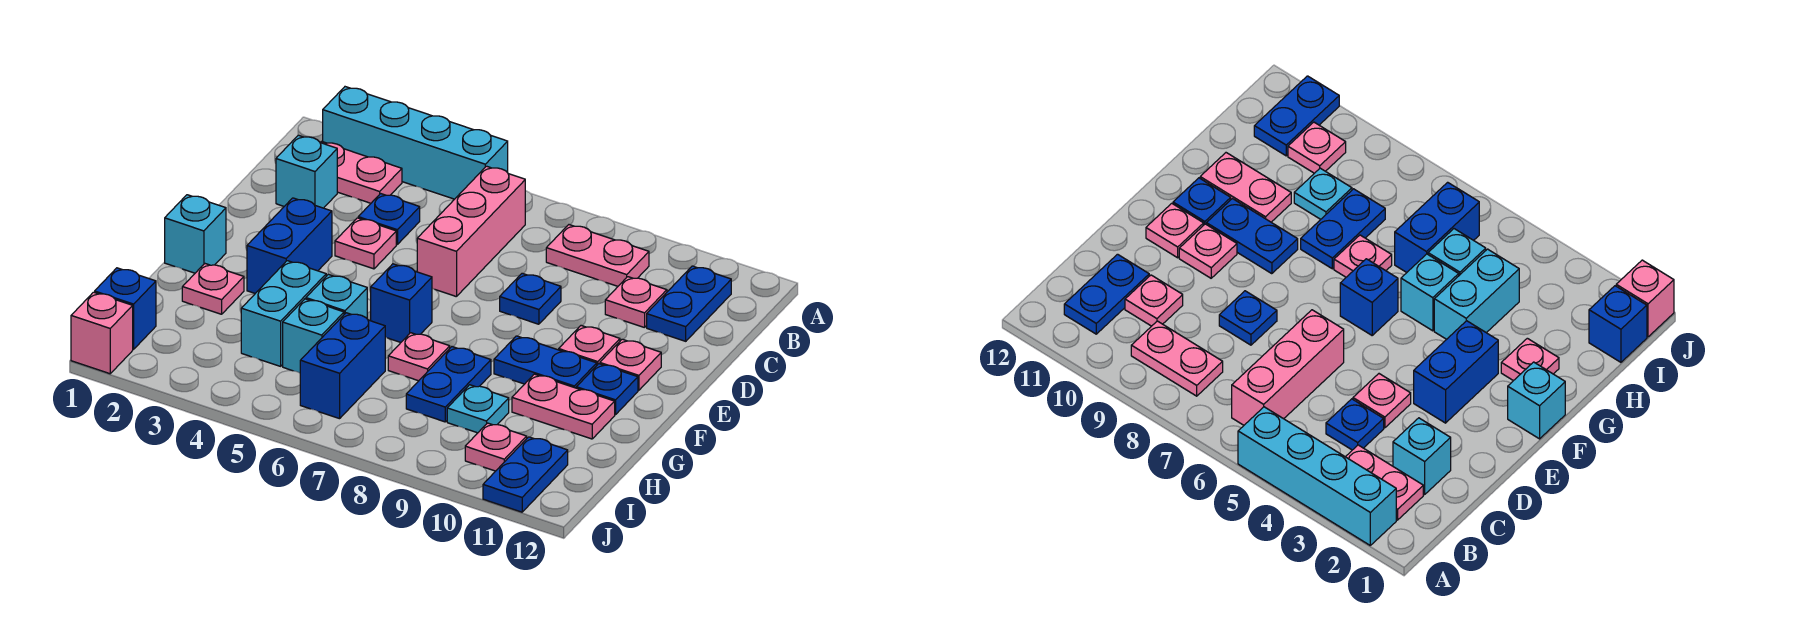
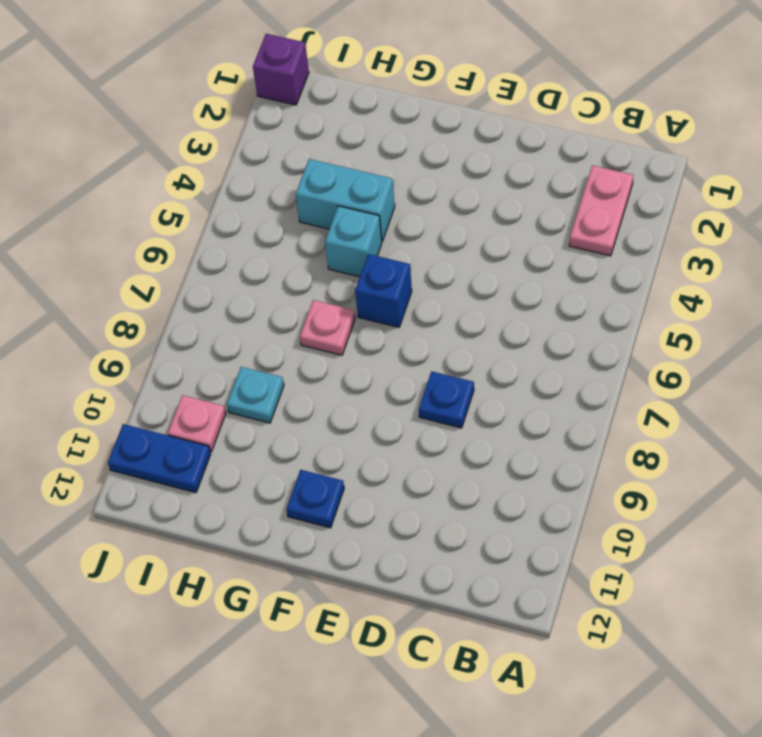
purple 1x1 brick [253,34,309,105] -> pink 1x1 brick [71,292,133,374]
none -> cyan 1x4 brick [323,87,508,199]
none -> pink 1x3 brick [417,166,525,297]
none -> pink 1x2 plate [546,225,649,286]
none -> blue 1x2 plate [647,266,731,341]

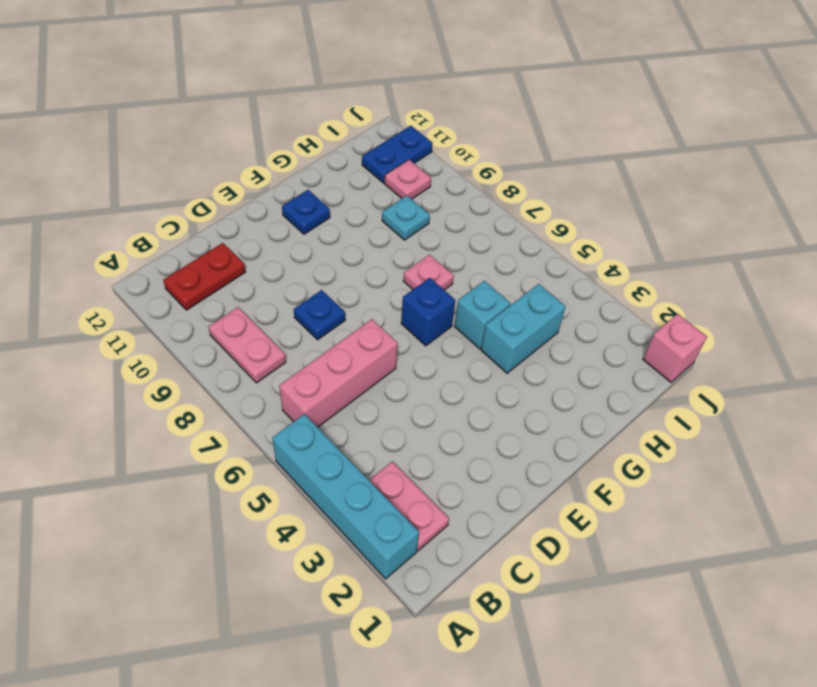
red 1x2 plate [163,243,245,310] -> blue 1x2 plate [647,266,731,341]
none -> cyan 1x1 brick [276,135,337,208]
none -> blue 1x1 plate [358,194,420,245]
none -> pink 1x1 plate [605,277,667,328]
none -> pink 1x1 plate [335,218,396,269]

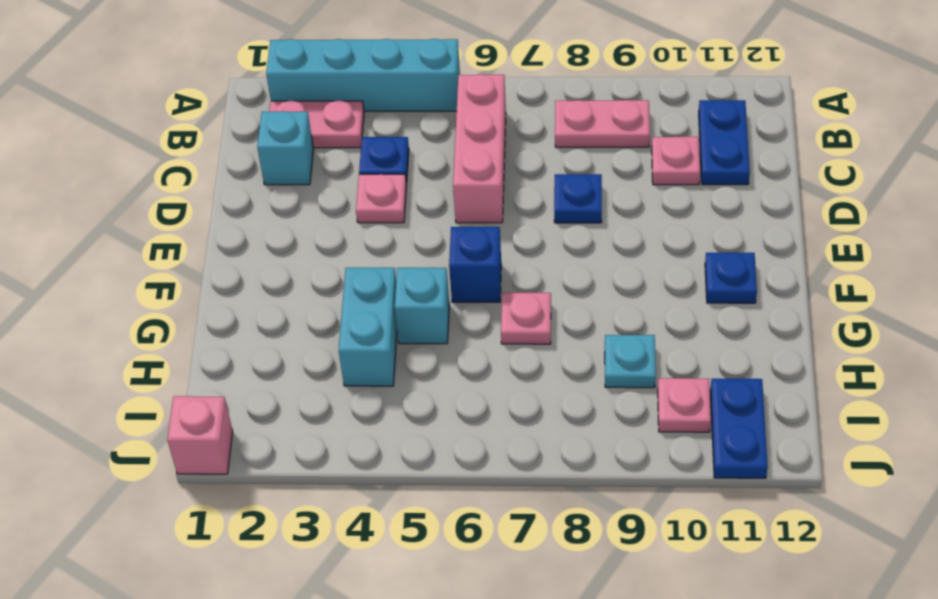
none -> blue 1x2 brick [247,198,332,293]
none -> pink 1x1 plate [559,326,620,365]
none -> pink 1x1 plate [600,339,661,390]
none -> cyan 1x1 brick [165,195,226,273]

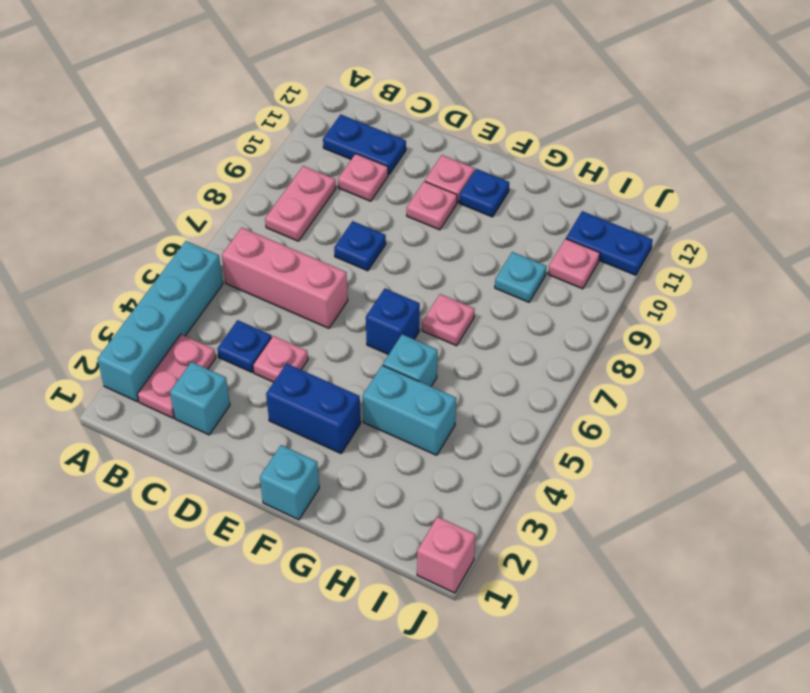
none -> blue 1x2 plate [494,336,597,388]
none -> pink 1x1 plate [182,264,244,314]
none -> blue 1x2 plate [406,347,491,422]
none -> pink 1x2 plate [512,374,615,439]

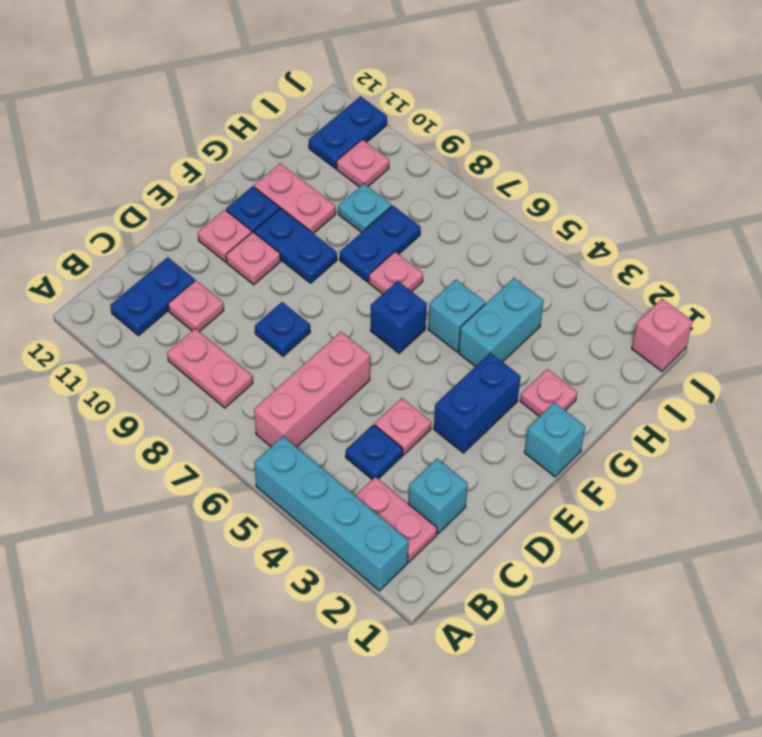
none -> cyan 1x1 brick [283,299,344,373]
none -> blue 1x2 brick [300,313,385,419]
none -> blue 1x1 brick [95,268,156,349]

